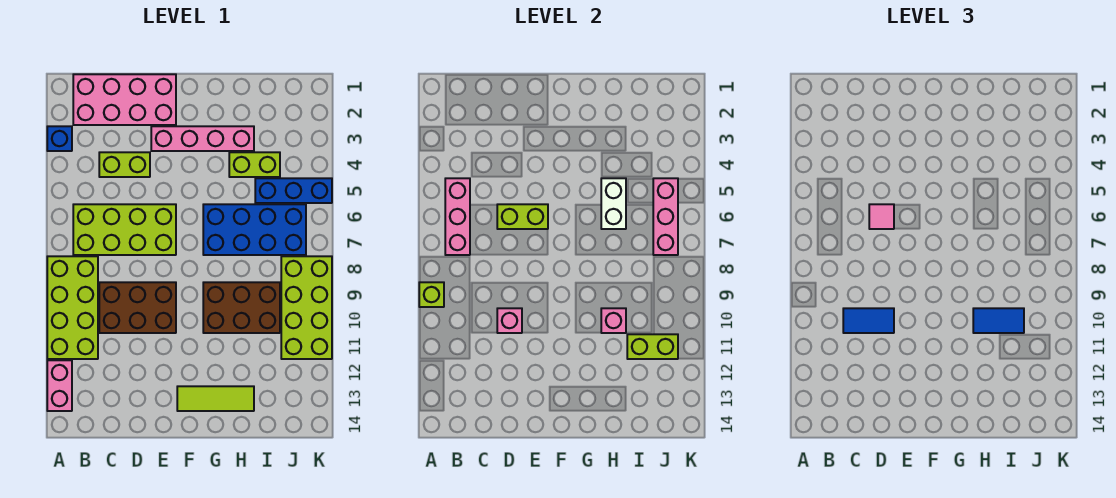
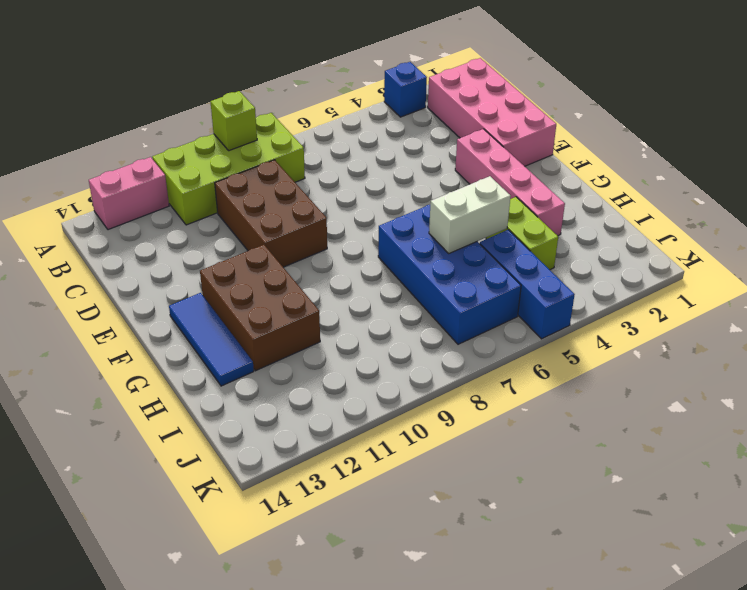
brown 2x3 brick [200,245,320,371] -> brown 2x3 brick moved to [203,282,280,333]
blue 1x3 tile [169,293,254,386] -> lime 1x3 tile [177,386,254,411]
none -> lime 2x4 brick [73,204,176,255]
none -> lime 1x2 brick [99,152,150,177]
none -> lime 2x4 brick [281,256,332,359]

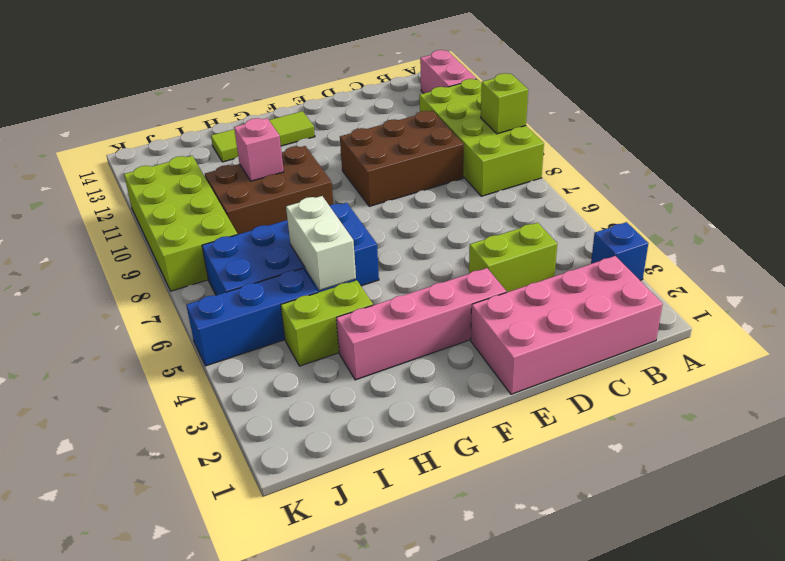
none -> lime 2x4 brick [73,204,176,255]
none -> pink 1x3 brick [445,178,470,255]
none -> lime 1x2 brick [497,204,548,229]

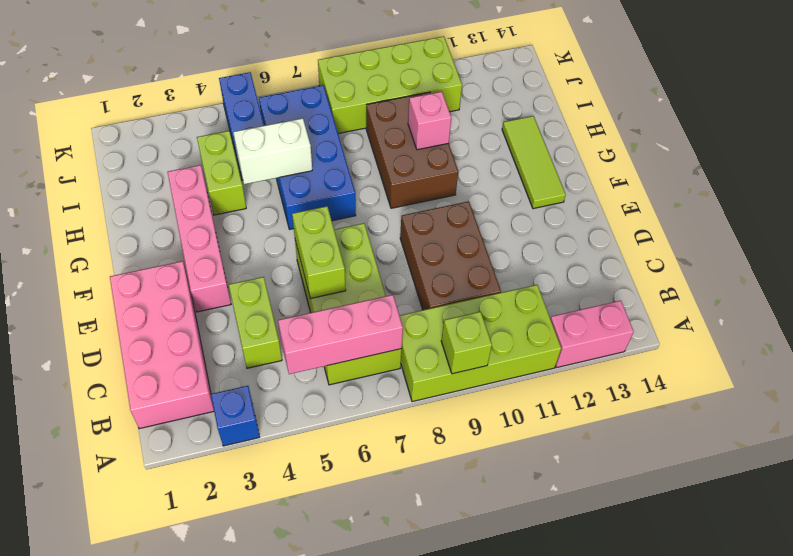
none -> pink 1x1 brick [497,308,522,333]
none -> lime 1x2 brick [627,334,678,359]
none -> pink 1x3 brick [653,178,678,255]

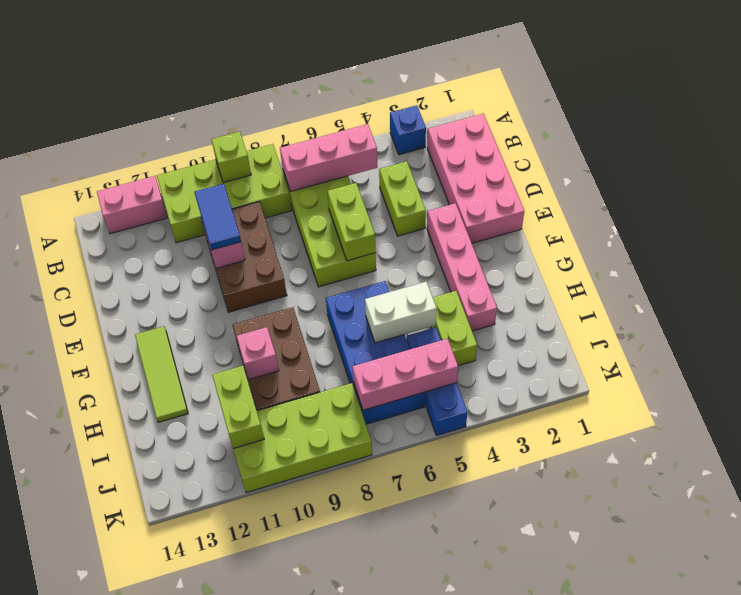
none -> pink 1x1 tile [869,204,894,229]
none -> blue 1x2 tile [973,308,1024,333]

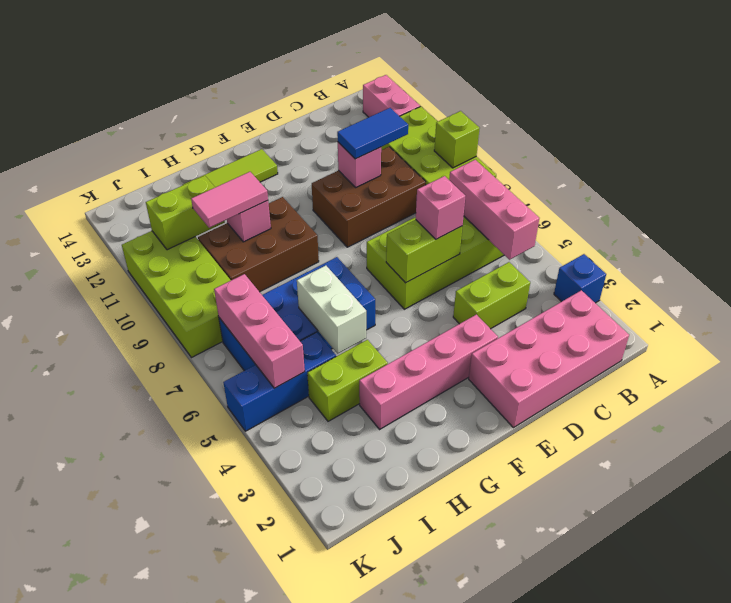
pink 1x1 brick [416,176,465,239] -> pink 1x1 tile [869,204,894,229]
pink 1x2 tile [191,172,268,228] -> blue 1x2 tile [973,308,1024,333]

